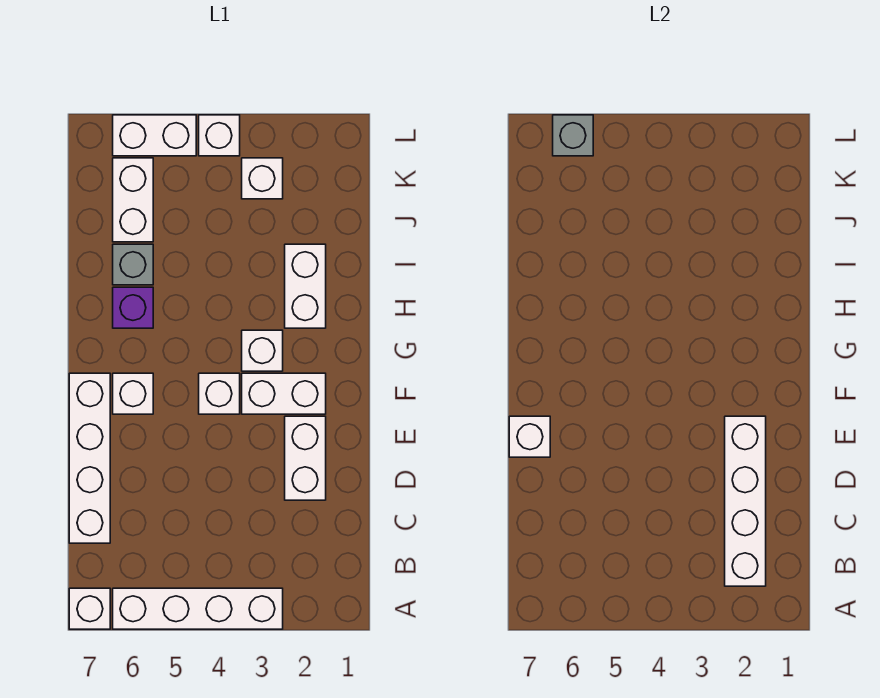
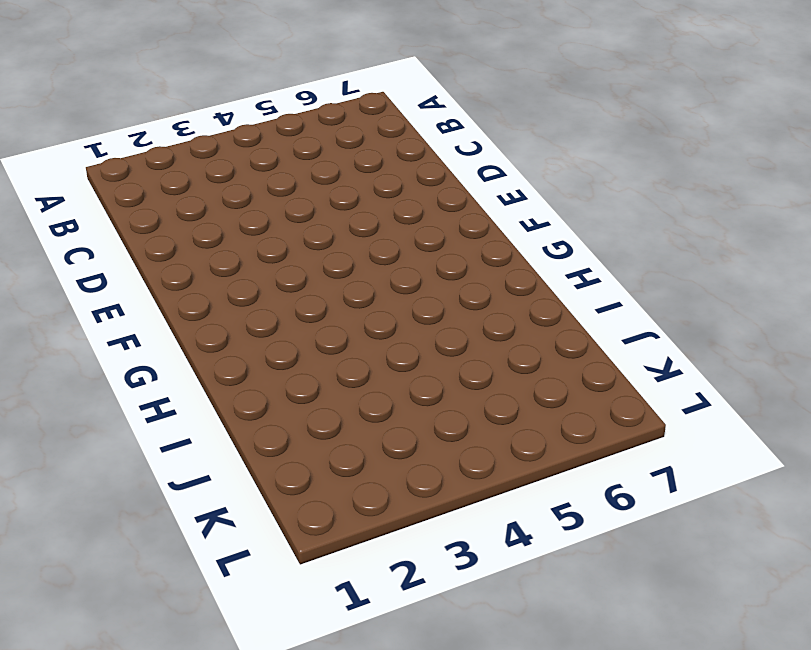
none -> white 1x4 brick [113,588,283,629]
none -> white 1x1 brick [69,588,110,629]
none -> white 1x4 brick [69,373,110,543]

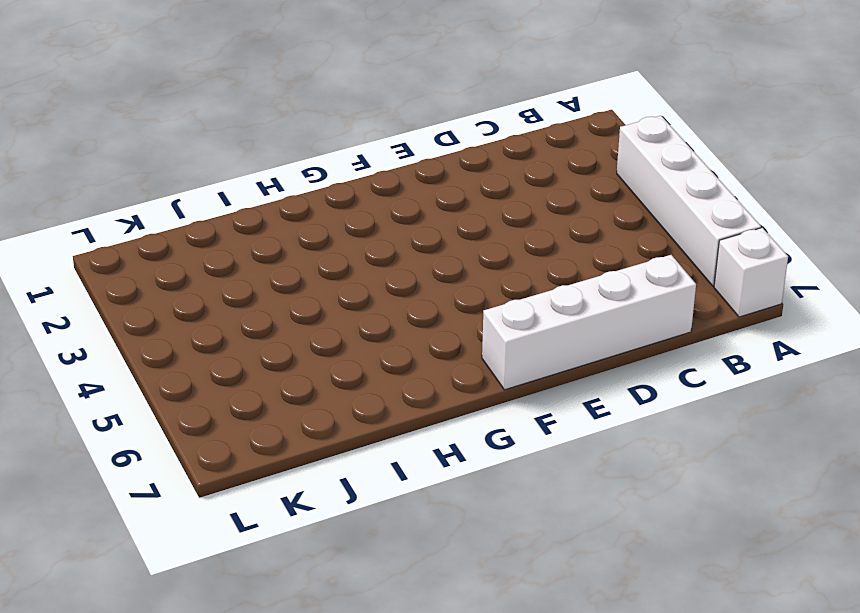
none -> white 1x2 brick [285,416,326,500]
none -> white 1x2 brick [242,373,326,414]
none -> white 1x1 brick [199,373,240,414]

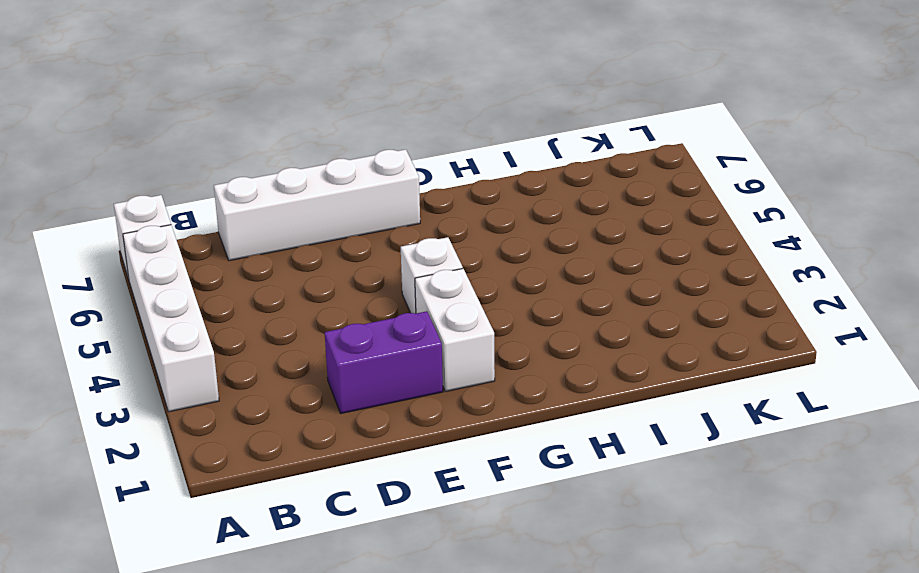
purple 1x2 brick [325,311,443,413] -> white 1x2 brick [285,416,326,500]
none -> white 1x1 brick [113,373,153,414]
none -> white 1x1 brick [242,330,283,371]
none -> white 1x2 brick [285,244,326,328]

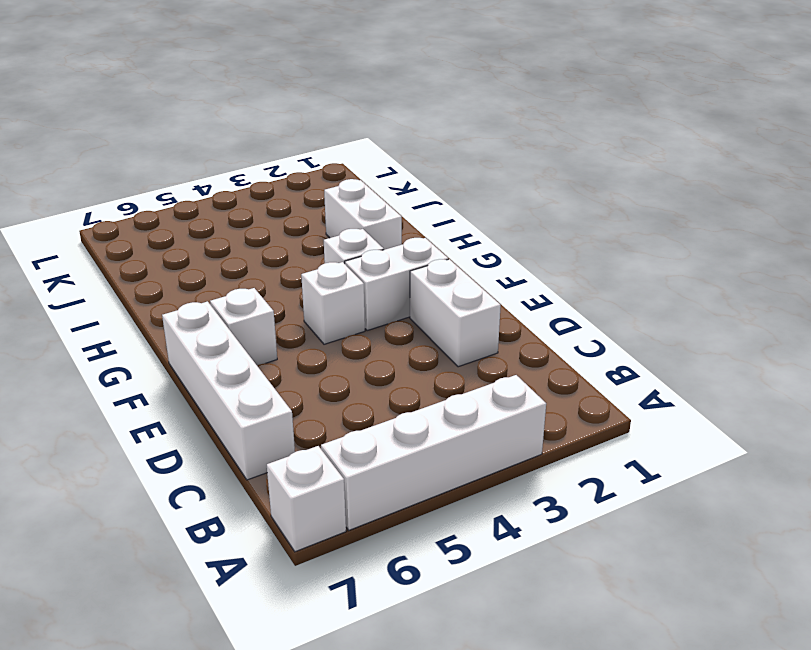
none -> purple 1x1 brick [113,287,153,328]
none -> grey 1x1 brick [113,244,153,285]
none -> white 1x2 brick [113,158,153,242]

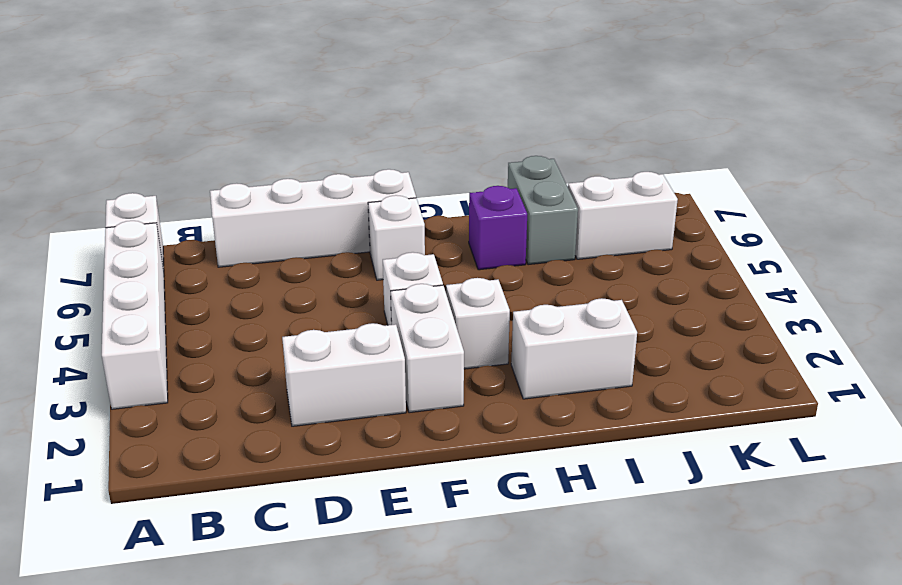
grey 1x2 brick [508,156,578,265] -> grey 1x1 brick [113,244,153,285]
none -> white 1x1 brick [242,158,283,199]
none -> white 1x1 brick [199,115,240,156]
none -> white 1x2 brick [113,115,196,156]

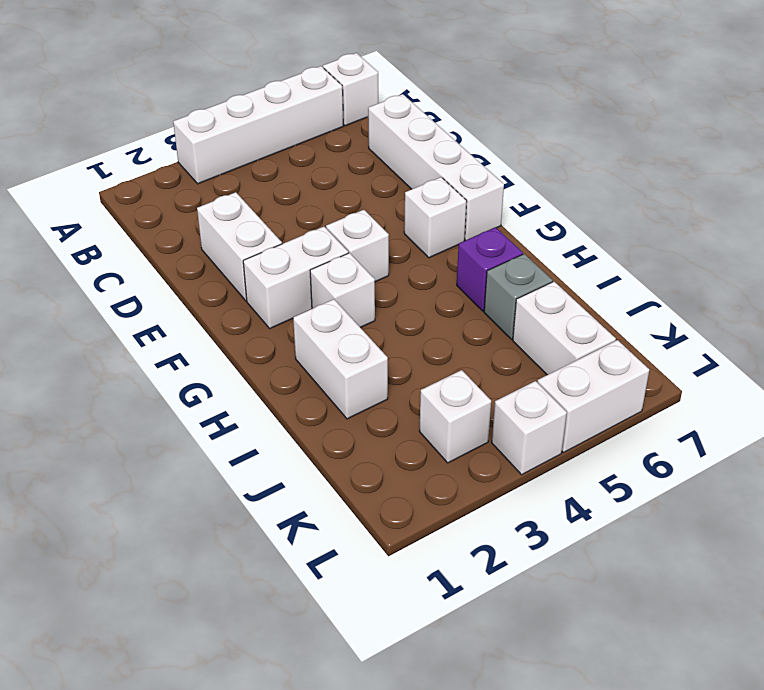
none -> white 1x4 brick [725,416,766,586]
none -> white 1x1 brick [509,416,550,457]
none -> grey 1x1 brick [553,115,593,156]

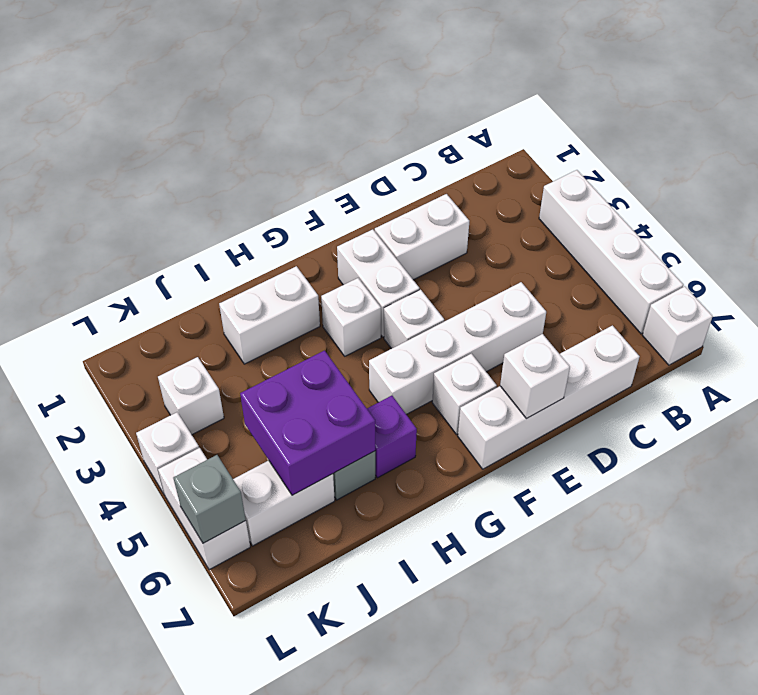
white 1x4 brick [369,282,546,414] -> white 1x4 brick moved to [725,416,766,586]
purple 2x2 brick [240,351,375,495] -> none

